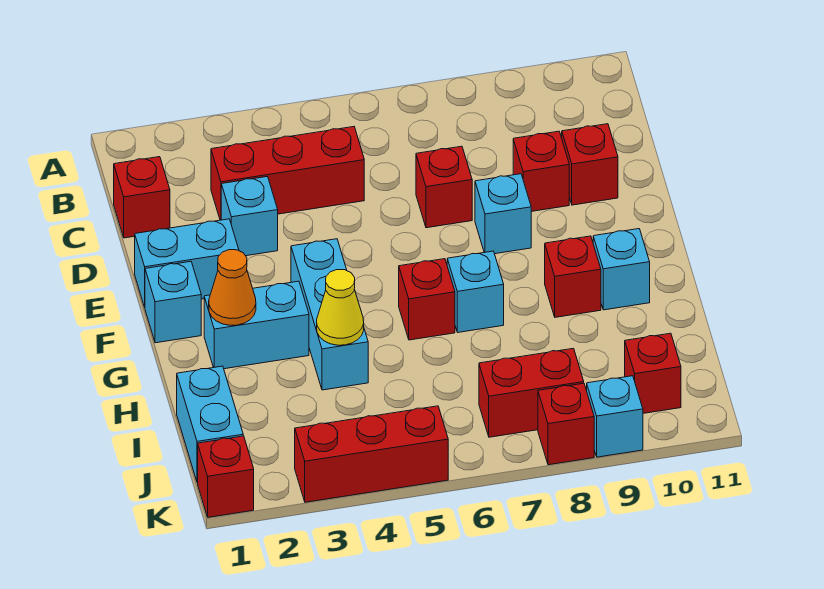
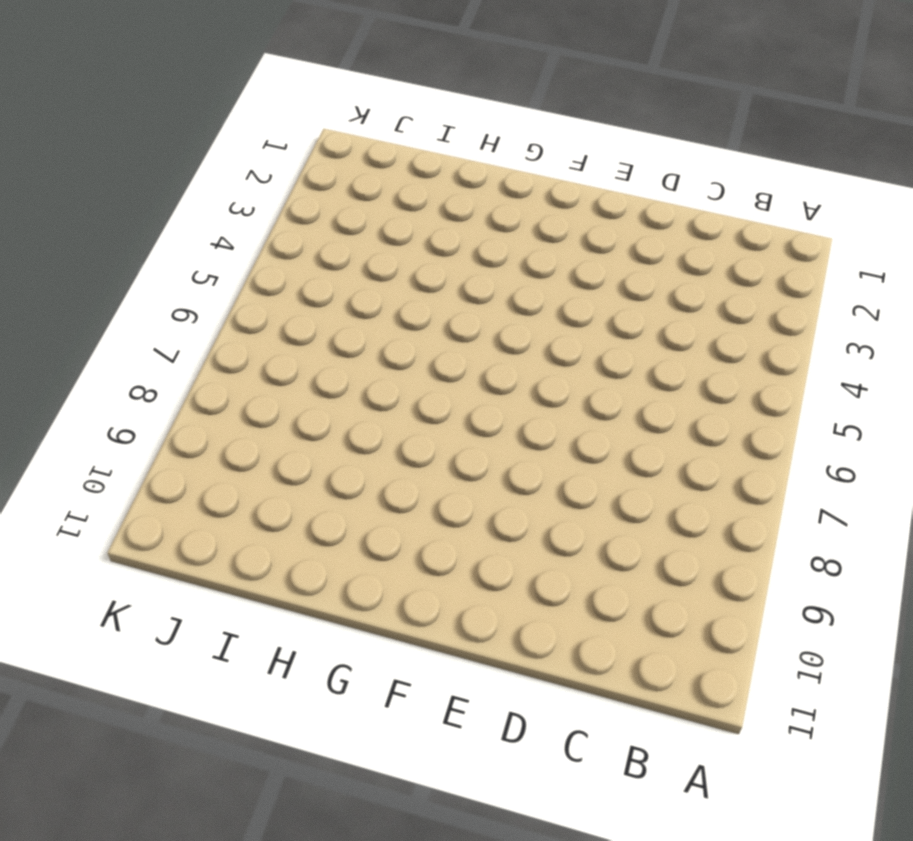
none -> red 1x1 brick [114,157,170,238]
none -> red 1x3 brick [211,127,364,220]
none -> cyan 1x1 brick [221,177,278,256]

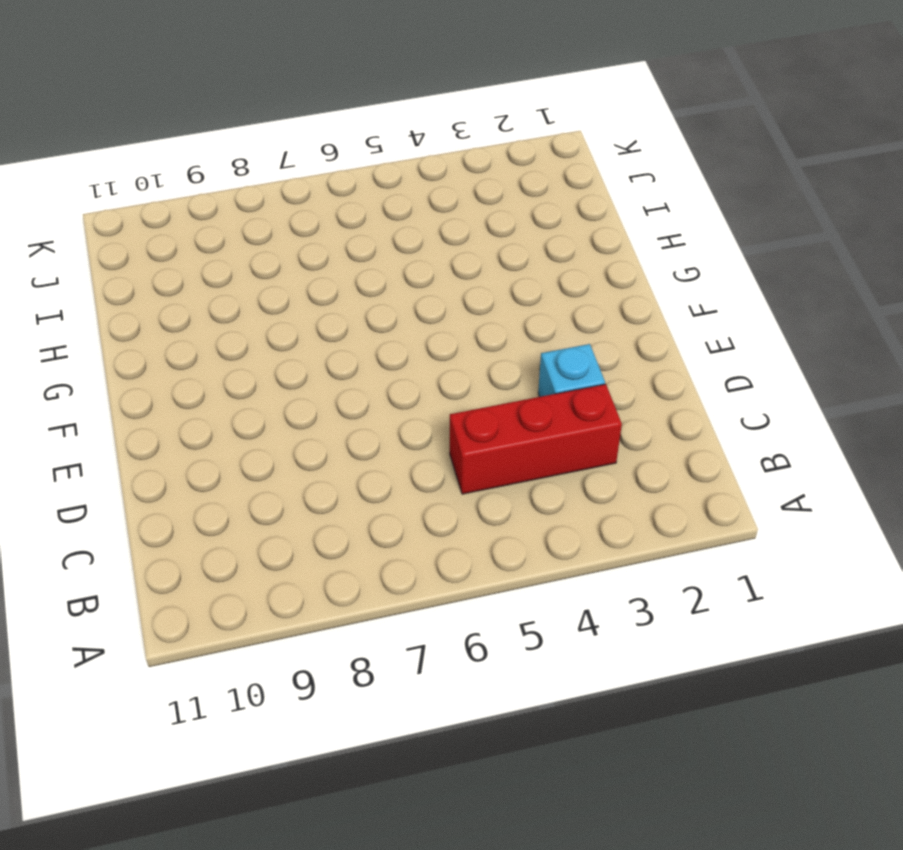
none -> red 1x1 brick [114,157,170,238]
none -> red 1x1 brick [416,146,472,228]
none -> red 1x1 brick [513,131,569,211]

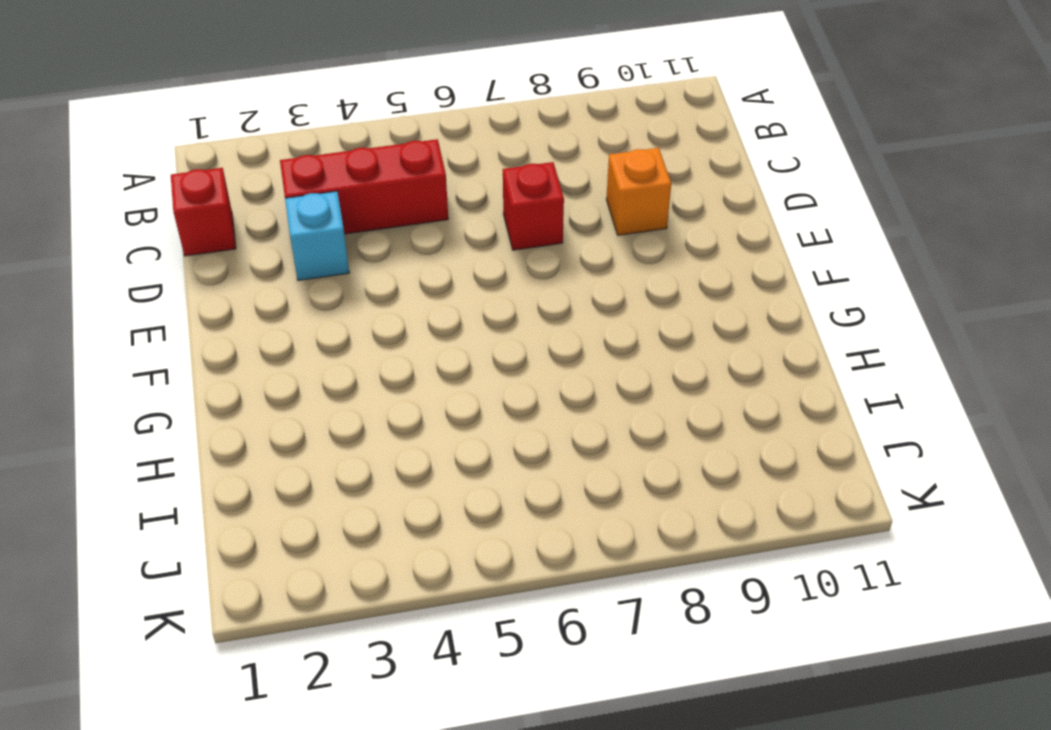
orange 1x1 brick [606,148,671,235] -> red 1x1 brick [513,131,569,211]
none -> red 1x1 brick [562,124,618,205]
none -> cyan 1x2 brick [135,219,239,307]
none -> cyan 1x1 brick [475,174,531,254]

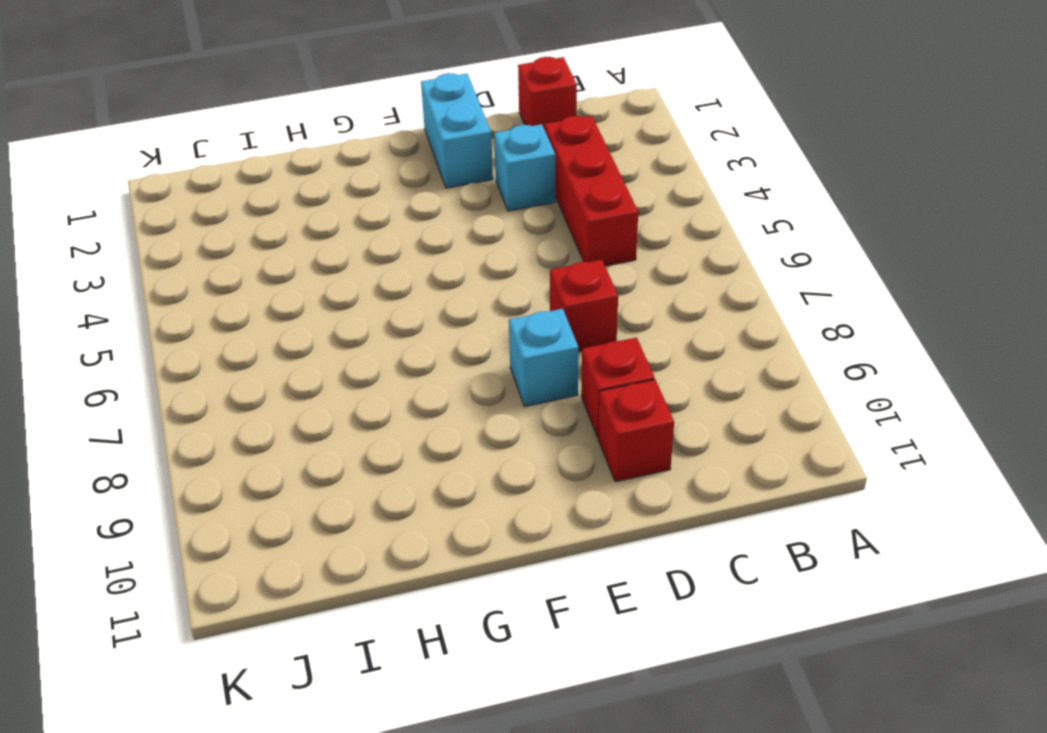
none -> cyan 1x1 brick [145,261,201,343]
none -> cyan 1x3 brick [291,239,368,390]
none -> cyan 1x2 brick [204,281,309,369]

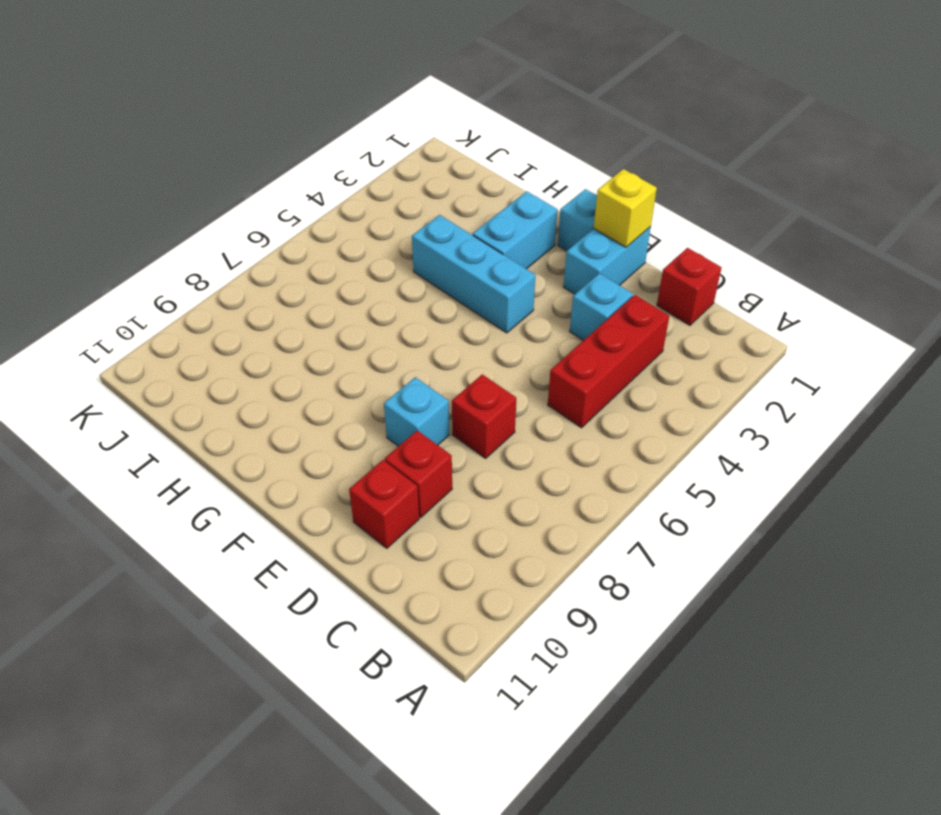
yellow 1x1 brick [594,169,657,247] -> none
none -> red 1x1 brick [399,259,455,340]
none -> cyan 1x1 brick [447,251,504,332]
none -> red 1x1 brick [545,236,601,317]

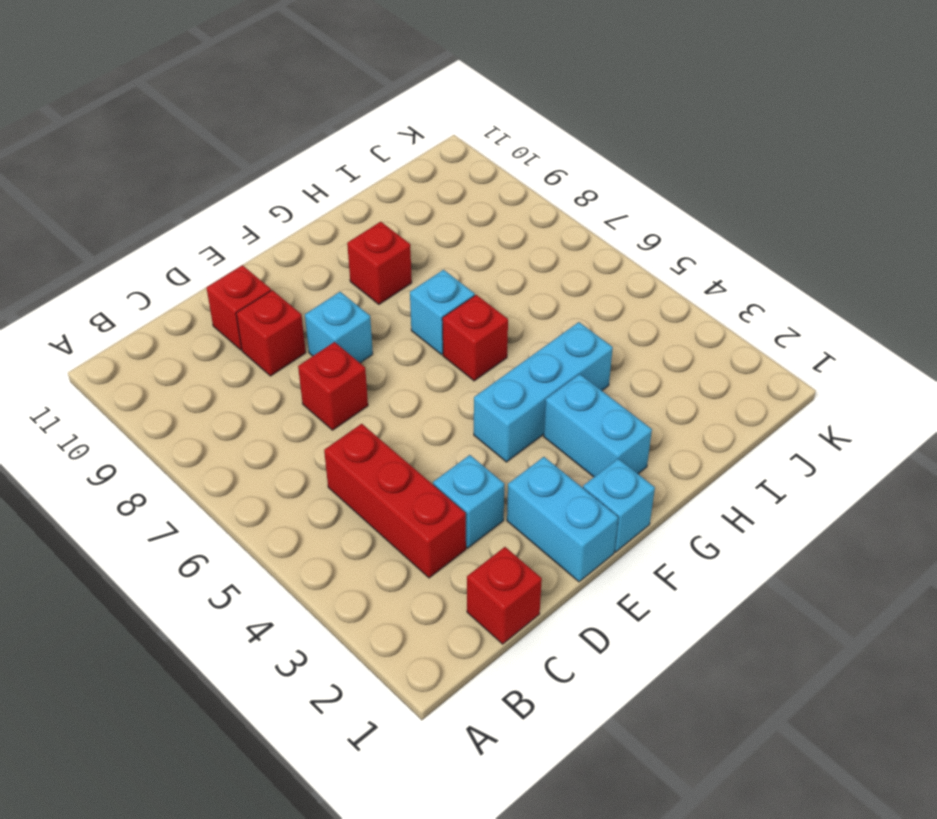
none -> cyan 1x1 brick [593,229,650,310]
none -> cyan 1x2 brick [177,366,243,483]
none -> red 1x2 brick [479,348,584,437]

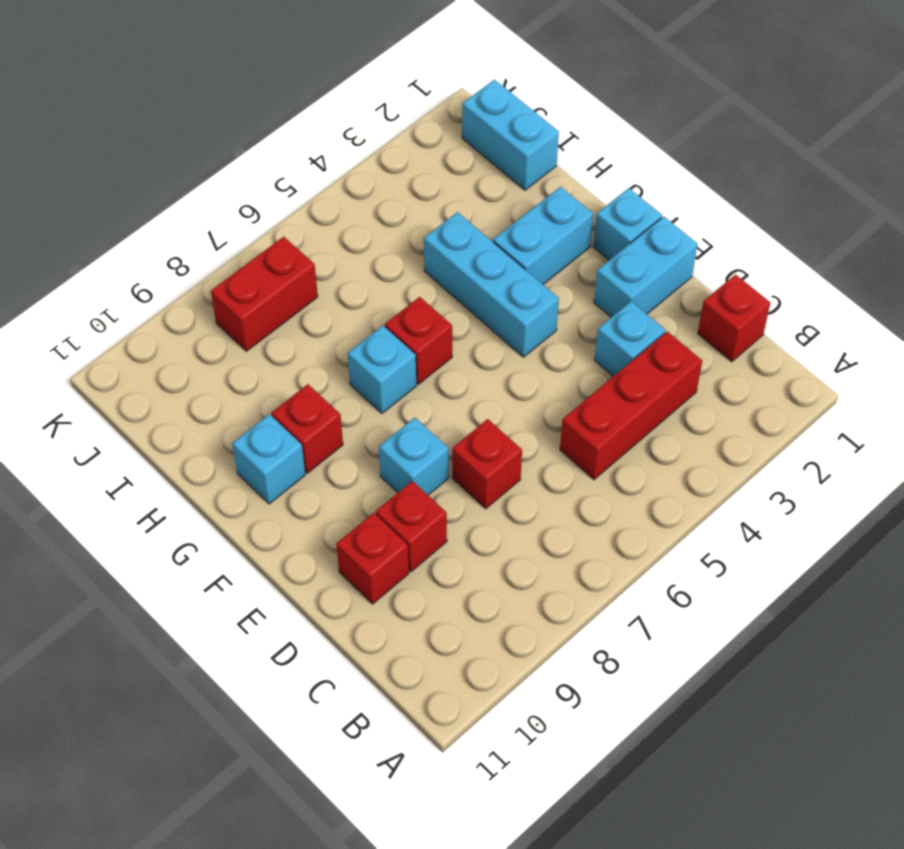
none -> red 1x1 brick [625,333,681,413]
none -> red 1x1 brick [198,436,254,517]
none -> red 1x3 brick [295,406,448,502]

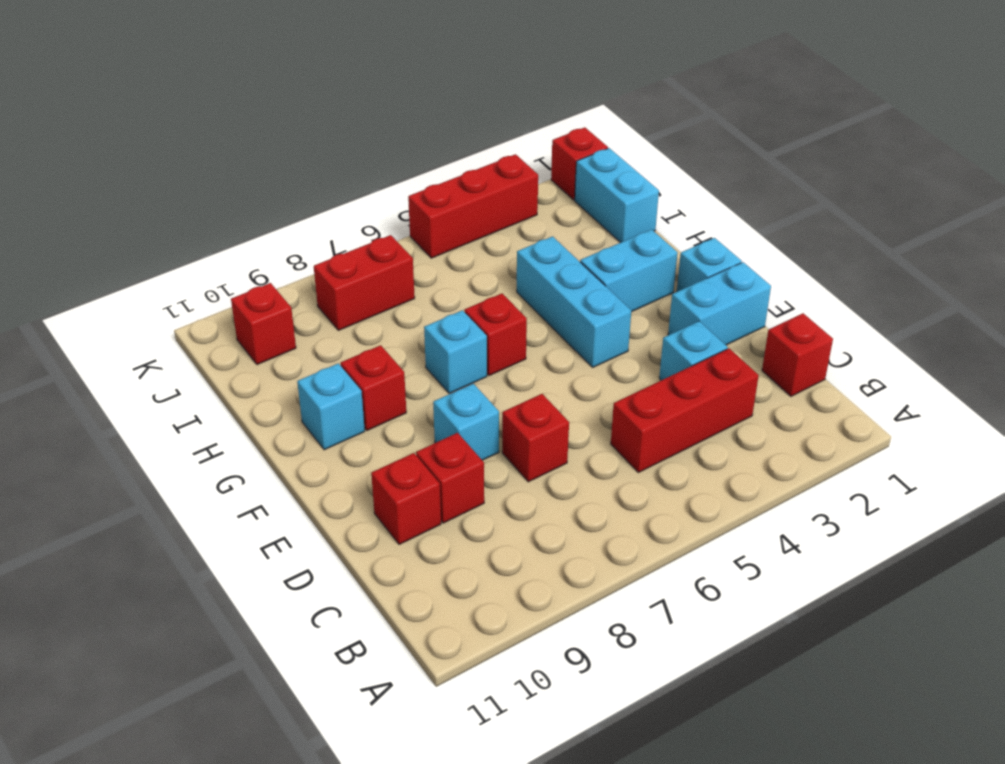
none -> red 1x1 brick [538,383,594,465]
none -> cyan 1x1 brick [587,376,643,457]
none -> orange 1x1 cone [209,250,256,325]

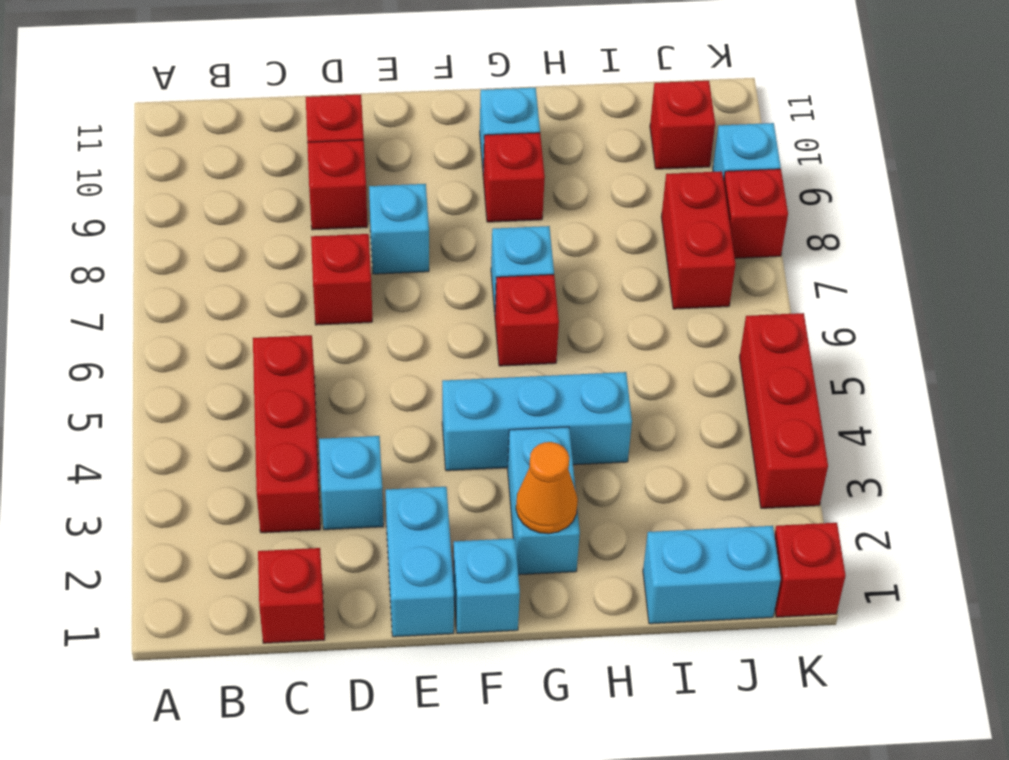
none -> yellow 1x1 cone [317,270,364,345]

